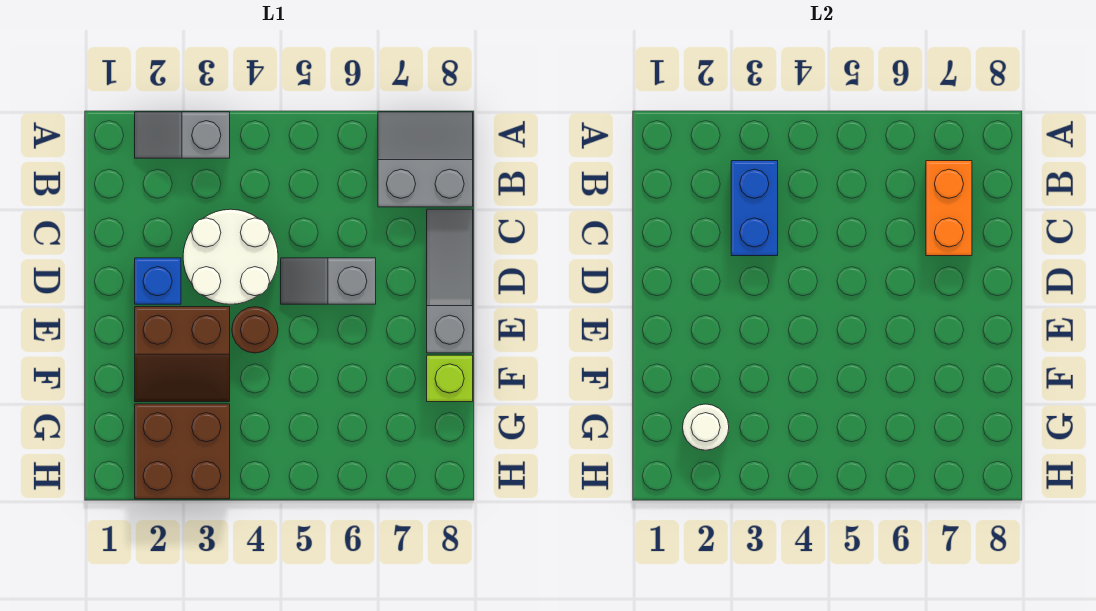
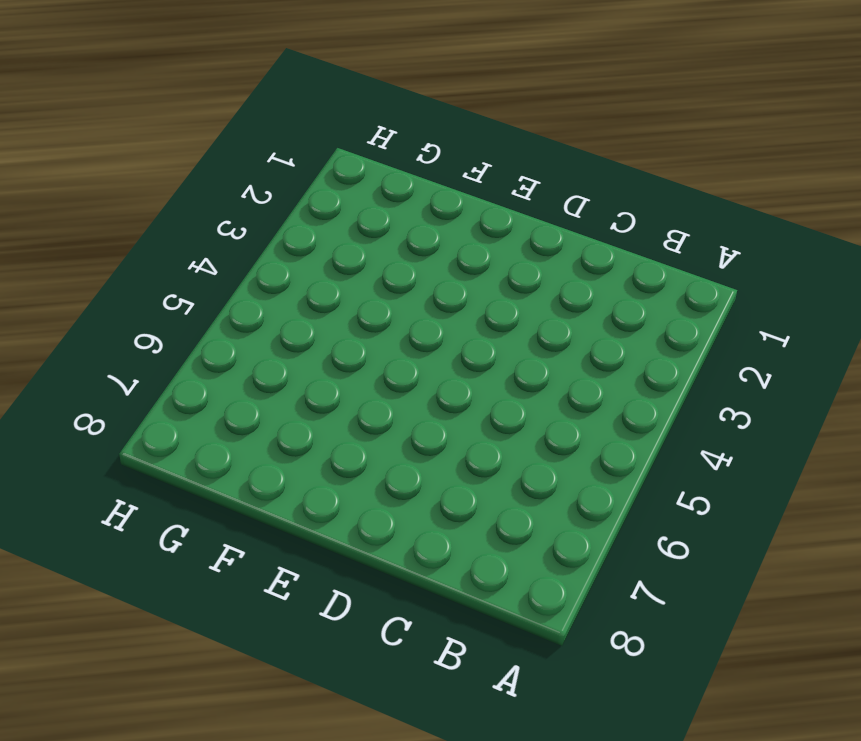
none -> grey 1x2 slope [135,112,230,158]
none -> grey 2x2 slope [378,112,473,207]
none -> white 2x2 round brick [183,209,278,304]

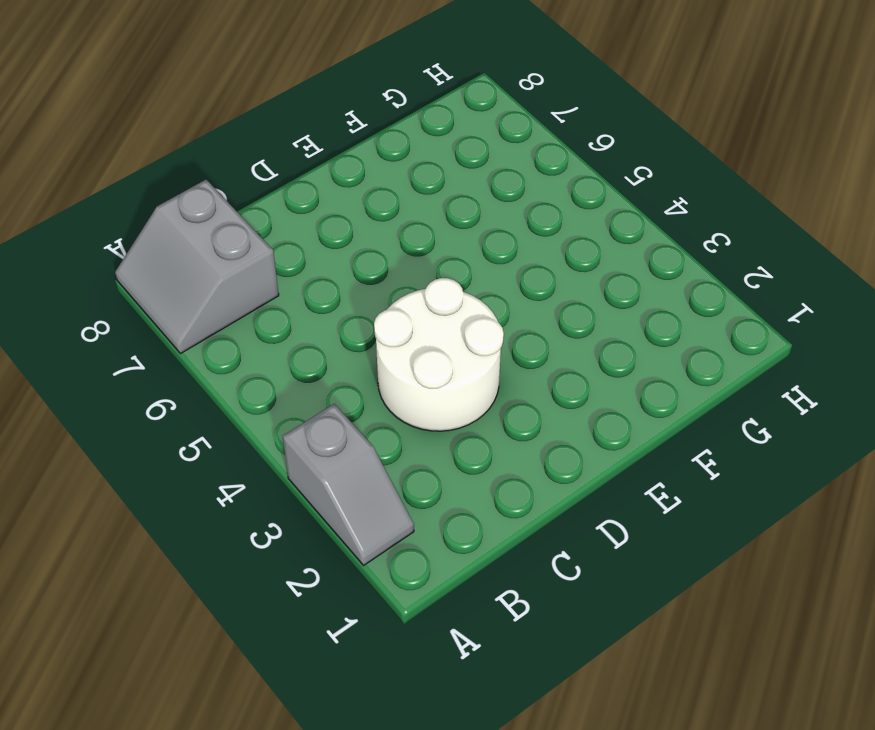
none -> grey 1x3 slope [427,209,473,353]
none -> blue 1x1 brick [135,258,181,304]
none -> grey 1x2 slope [281,258,376,304]

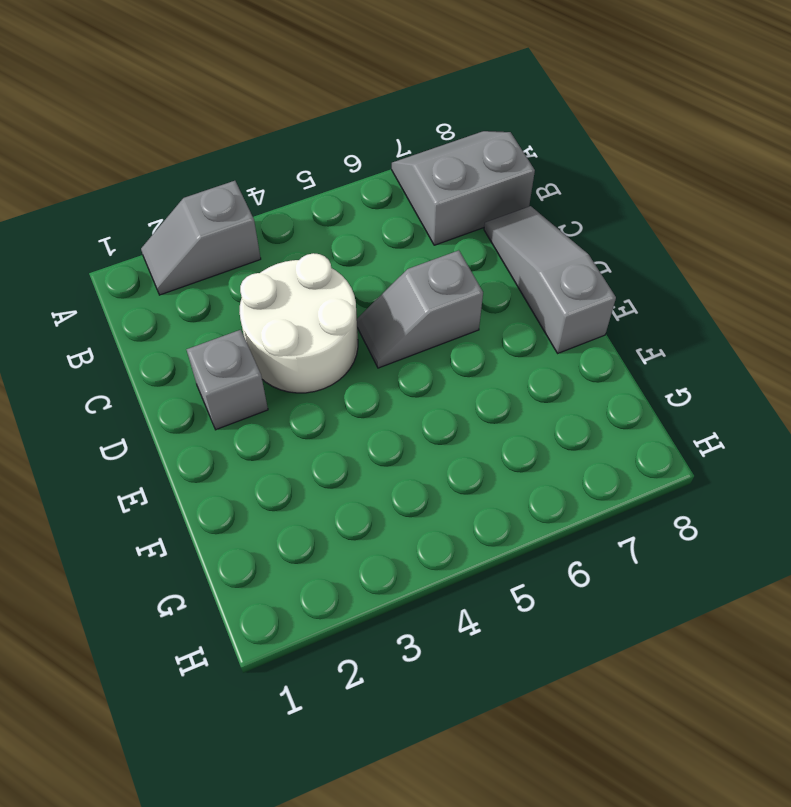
grey 1x1 brick [186,330,268,430] -> blue 1x1 brick [135,258,181,304]
none -> brown 2x2 slope [135,307,230,402]
none -> brown 1x1 round brick [232,307,278,353]
none -> lime 1x1 brick [427,355,473,402]

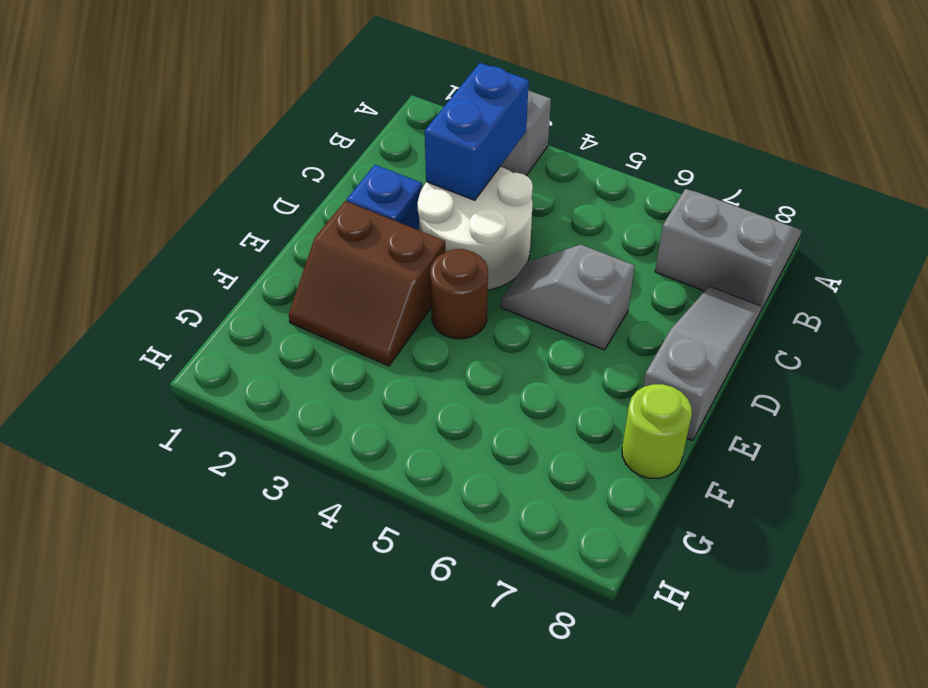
lime 1x1 round brick [622,384,692,478] -> lime 1x1 brick [427,355,473,402]
none -> brown 2x2 brick [135,404,230,499]
none -> orange 1x2 brick [926,161,972,256]
none -> white 1x1 round brick [683,404,729,450]

